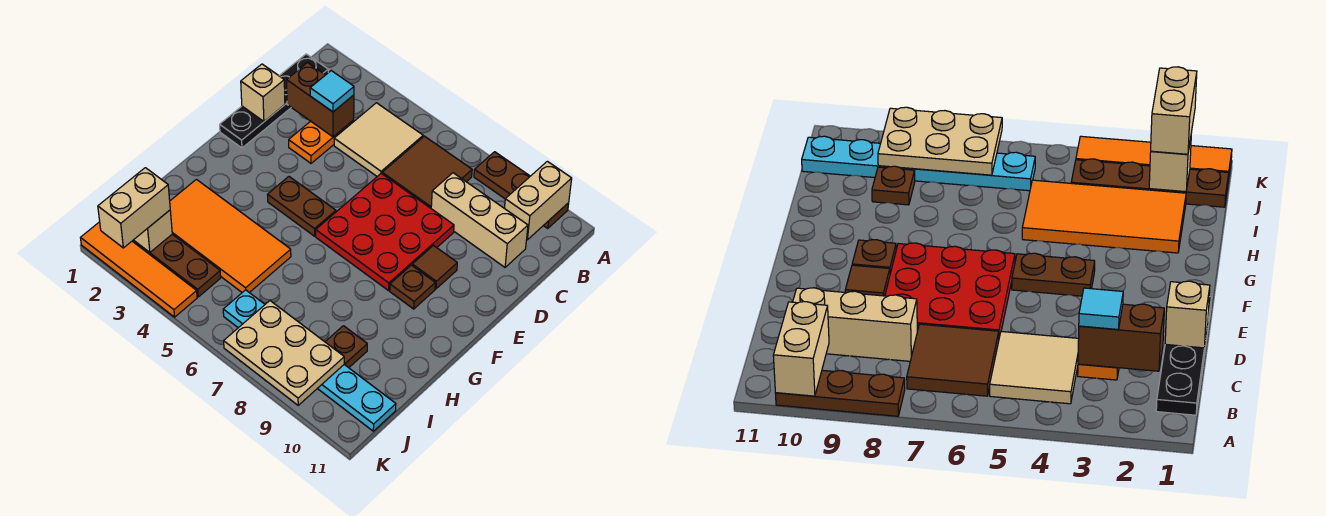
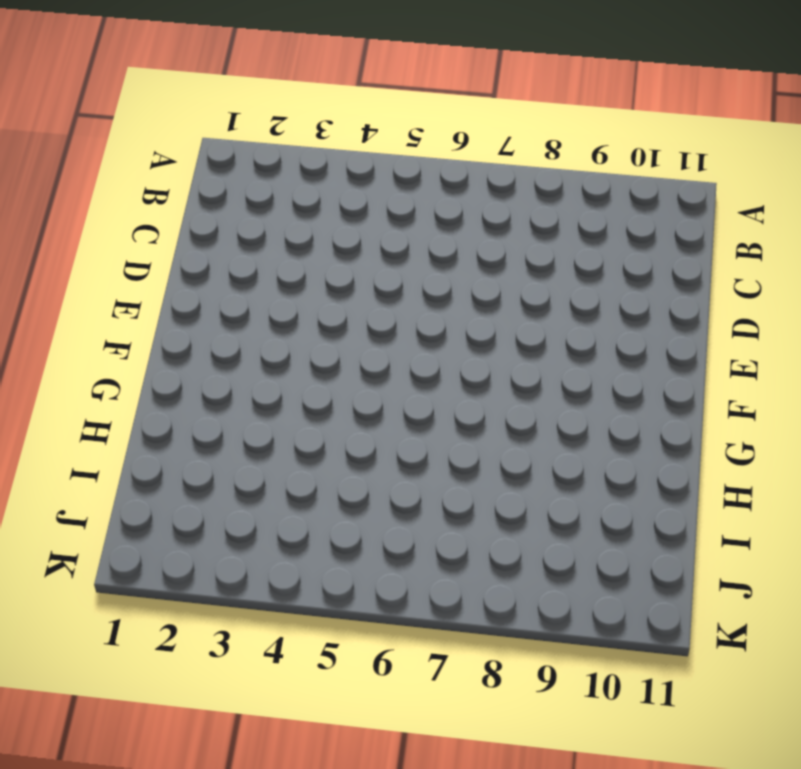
none -> brown 1x3 plate [474,152,569,229]
none -> black 1x4 plate [220,54,328,148]
none -> tan 2x2 tile [334,103,423,176]

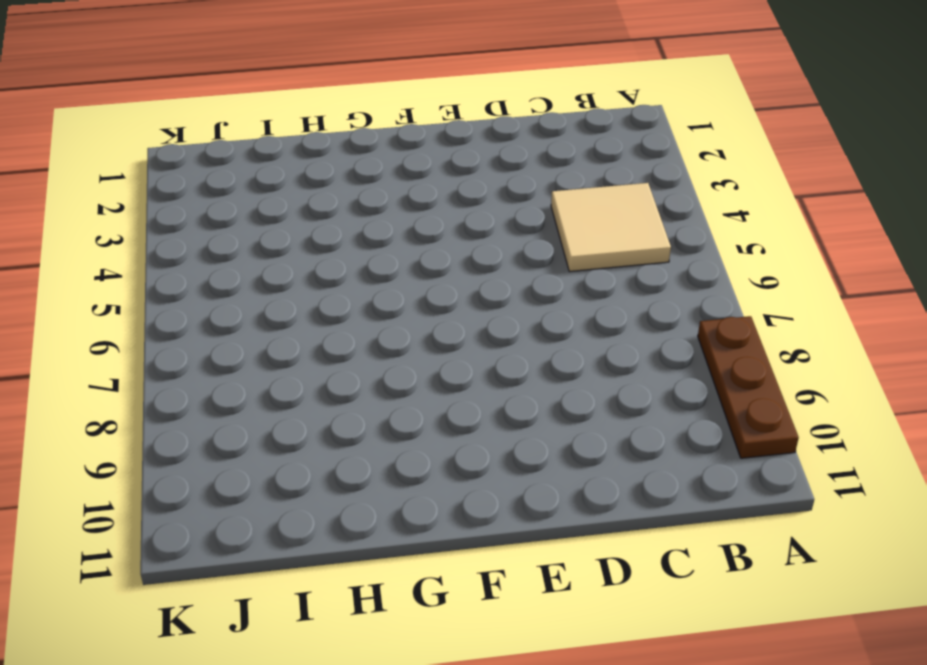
none -> black 1x4 plate [220,54,328,148]
none -> brown 2x2 tile [382,136,472,208]
none -> orange 1x2 plate [289,120,354,163]

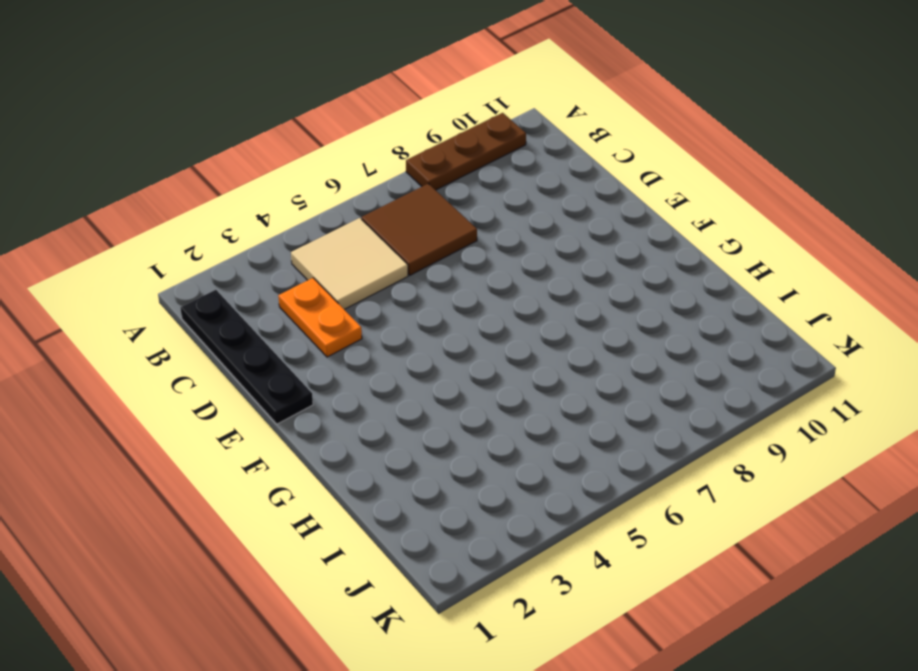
none -> tan 1x3 brick [431,173,528,267]
none -> red 3x3 plate [316,173,454,291]
none -> brown 1x1 tile [412,246,457,289]

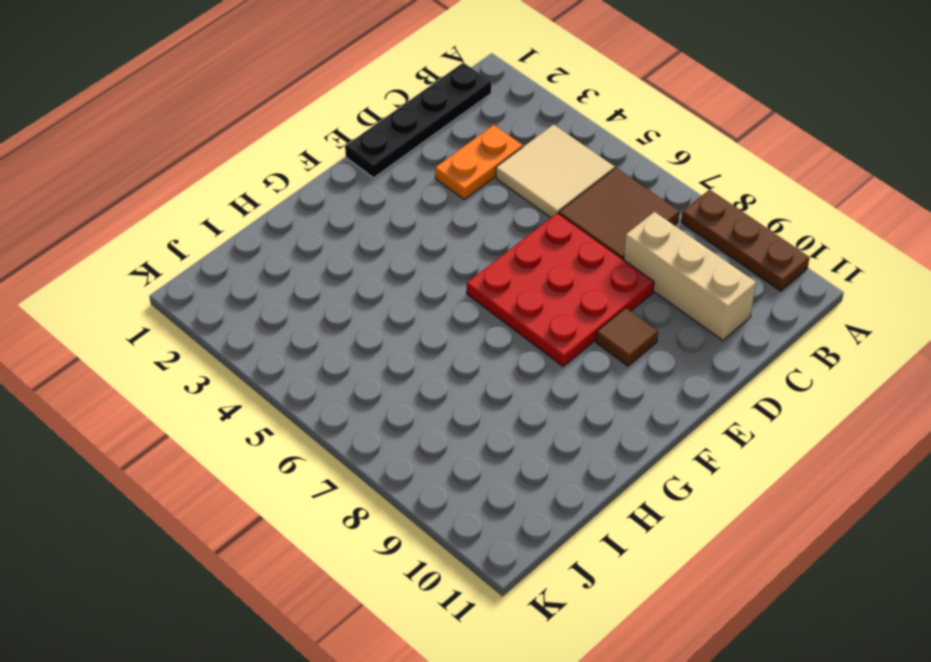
none -> brown 1x2 plate [267,177,336,236]
none -> brown 1x1 plate [390,265,435,309]
none -> orange 2x4 tile [170,179,291,293]

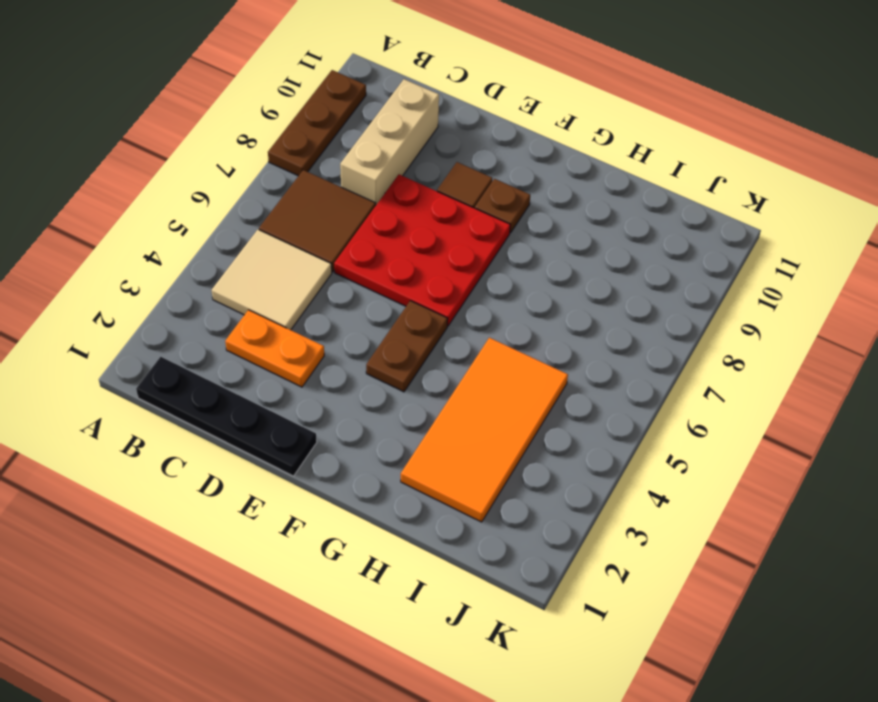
none -> brown 1x1 plate [325,326,367,368]
none -> brown 1x4 plate [133,234,221,297]
none -> cyan 1x6 plate [223,290,396,431]

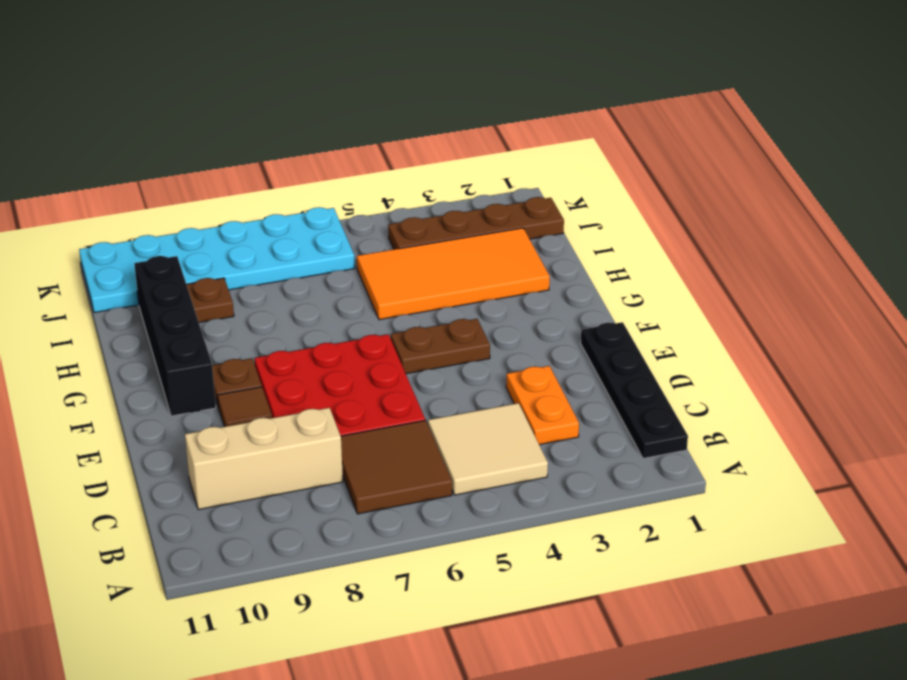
black 1x4 brick [134,256,216,416] -> none
cyan 2x6 plate [79,207,355,313] -> cyan 1x6 plate [223,290,396,431]
none -> brown 1x3 plate [474,152,569,229]
none -> orange 1x4 tile [81,222,197,317]
none -> tan 1x2 brick [504,161,572,240]

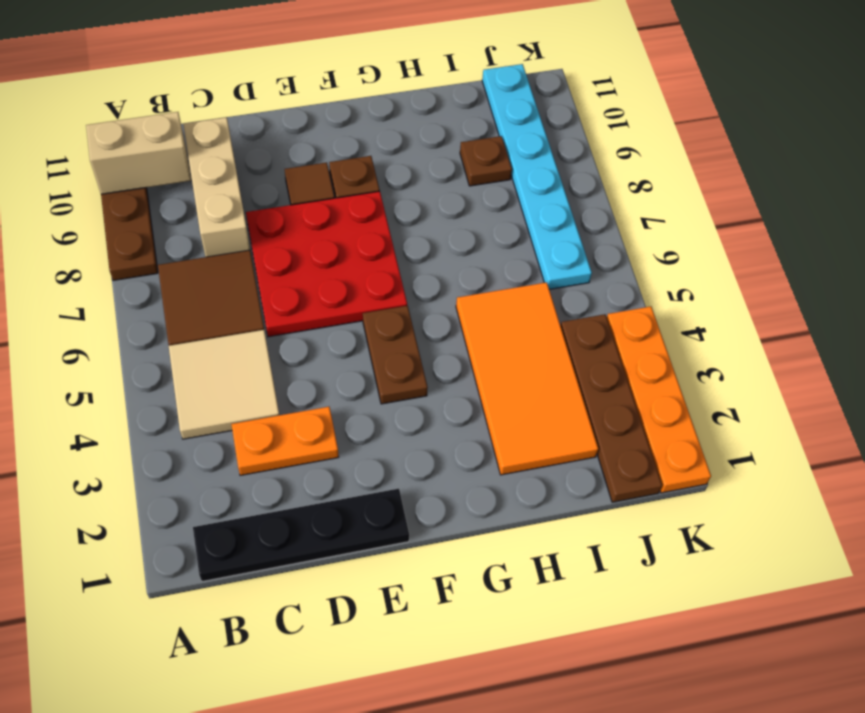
orange 1x4 plate [607,306,711,493] -> orange 1x4 tile [81,222,197,317]
none -> brown 1x2 brick [287,63,354,137]
none -> tan 1x1 brick [241,64,285,121]
none -> tan 1x1 brick [134,210,172,252]

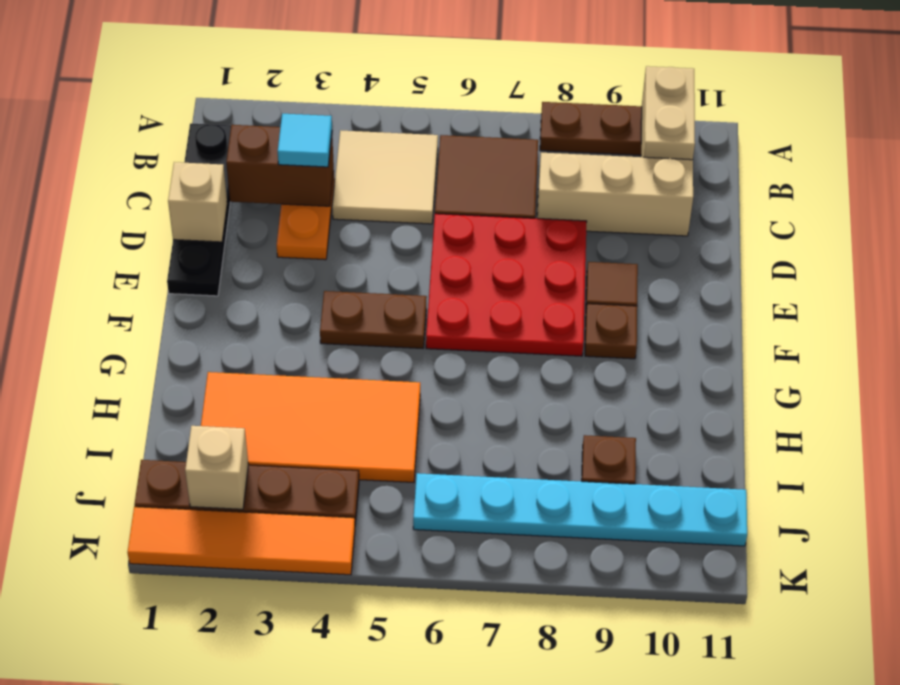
none -> tan 2x3 plate [224,301,344,405]
none -> tan 1x2 brick [98,168,170,248]

